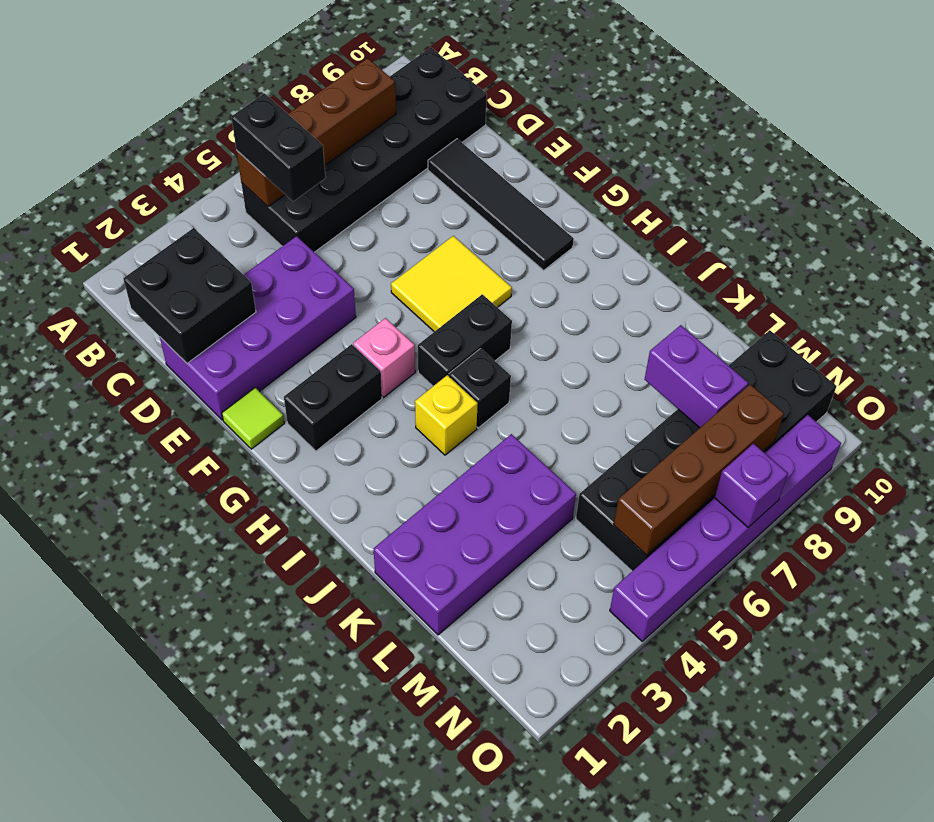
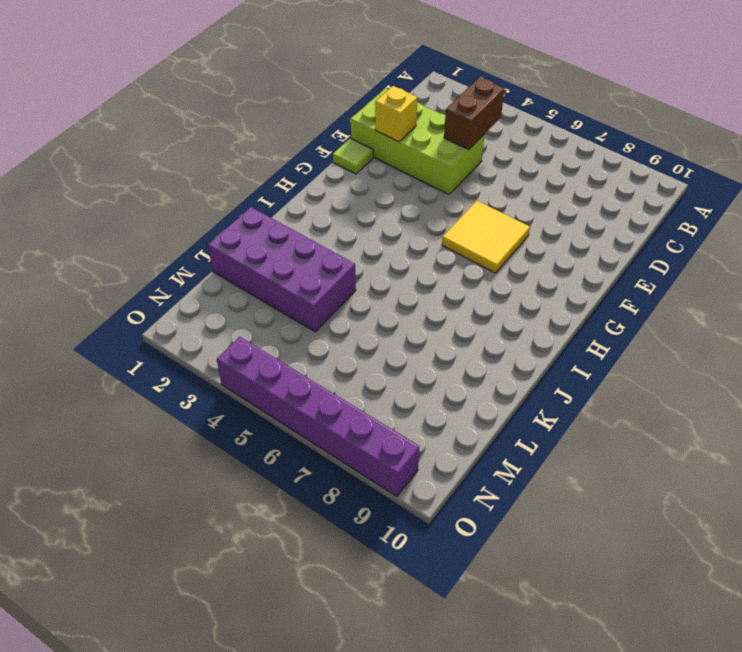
brown 1x2 brick [444,77,504,149] -> none
lime 2x4 brick [351,88,485,194] -> purple 2x4 brick [160,236,356,420]
yellow 1x1 brick [375,86,417,142] -> yellow 1x1 brick moved to [415,375,478,455]
none -> black 2x6 brick [241,47,487,252]
none -> black 1x4 tile [428,139,574,270]
none -> black 1x2 brick [284,344,382,451]

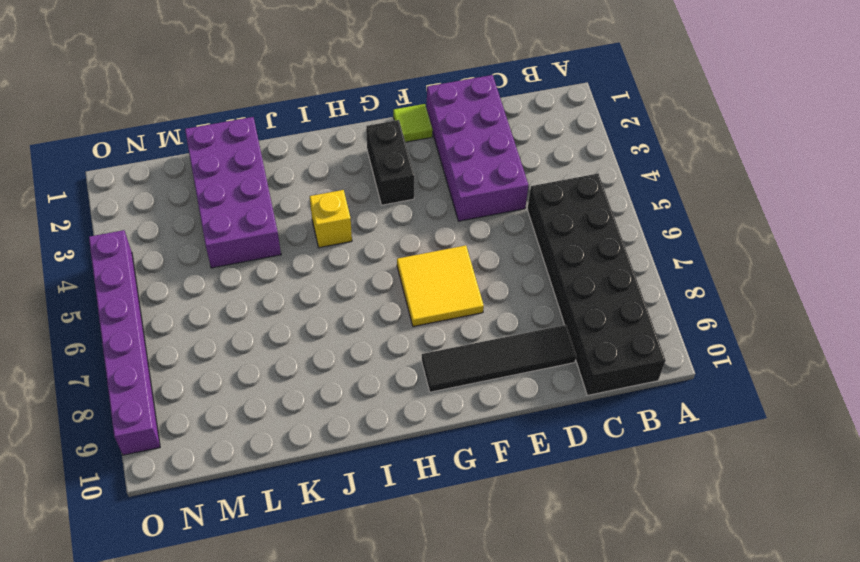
none -> pink 1x1 brick [353,318,415,397]
none -> black 1x2 brick [418,294,512,386]
none -> black 1x1 brick [449,348,511,428]

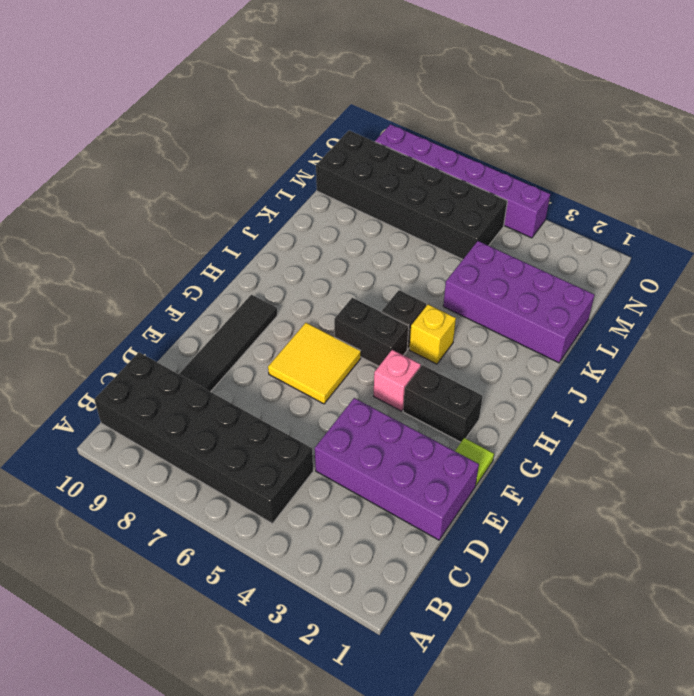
none -> brown 1x4 brick [237,58,396,206]
none -> black 2x2 brick [123,228,256,363]
none -> purple 1x2 brick [644,325,748,428]

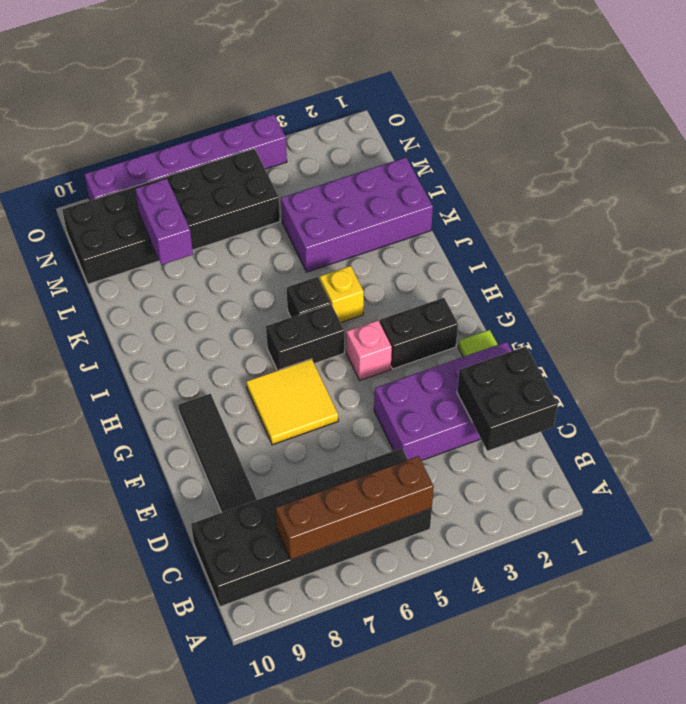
none -> brown 1x4 brick [614,384,784,555]
none -> purple 1x1 brick [715,444,788,527]
none -> black 1x2 brick [231,94,326,202]

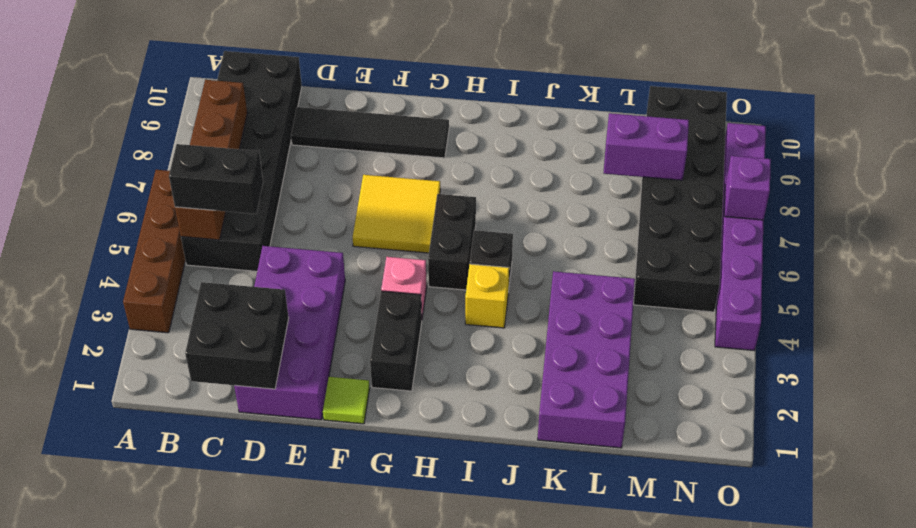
brown 1x4 brick [123,170,185,333] -> brown 1x4 brick moved to [614,384,784,555]

